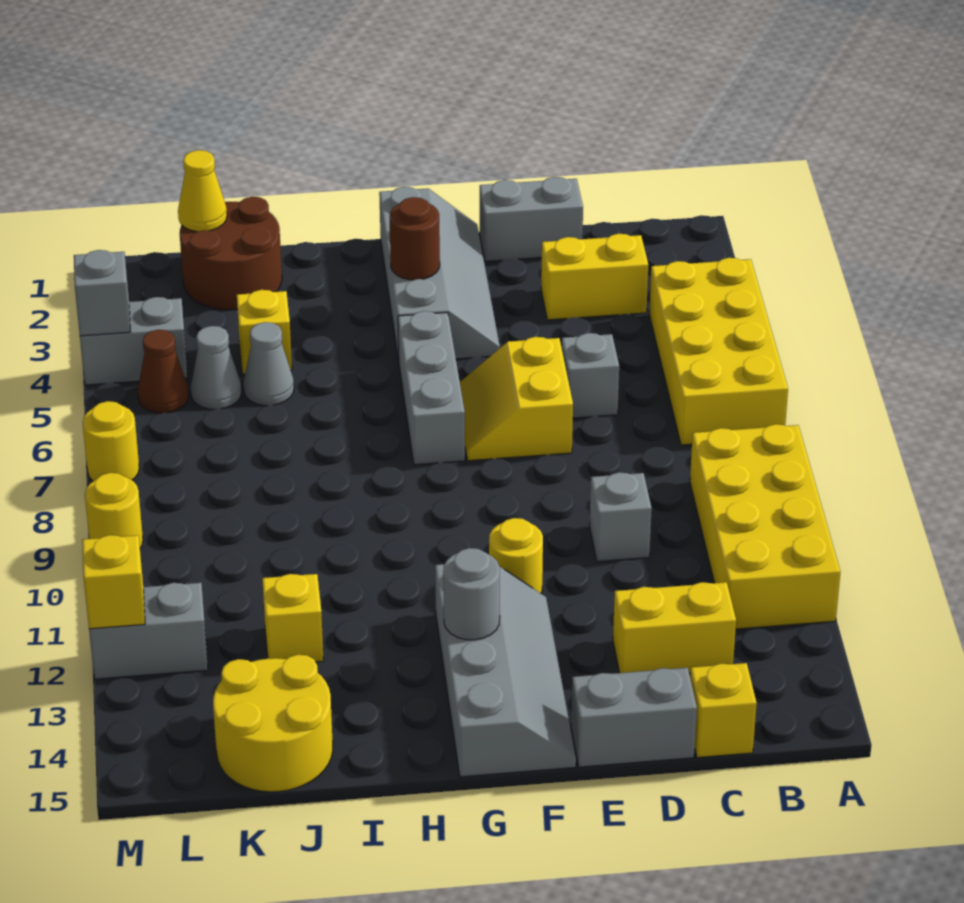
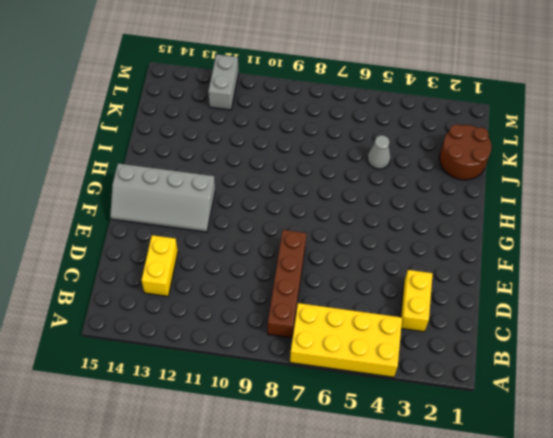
brown 1x4 brick [268,230,306,338] -> none
none -> yellow 2x4 brick [690,424,840,629]
none -> yellow 1x1 brick [690,663,757,758]
none -> grey 1x2 brick [480,177,583,261]
none -> grey 1x1 brick [562,333,619,418]

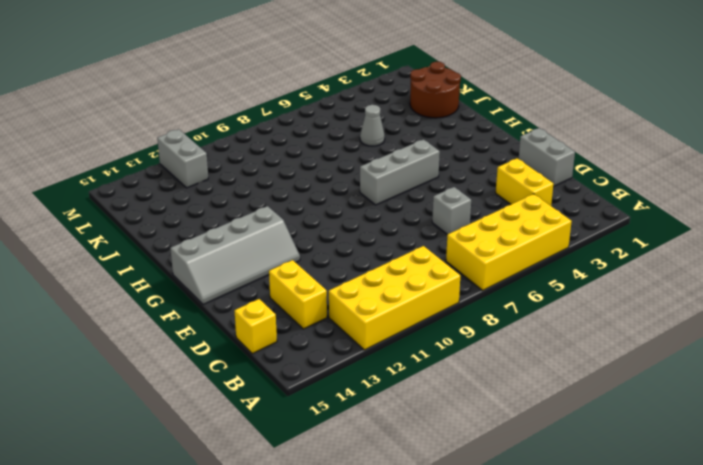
none -> grey 1x1 brick [590,472,652,562]
none -> grey 1x2 brick [571,668,697,767]
none -> yellow 2x2 slope [460,337,573,461]
none -> grey 2x4 slope [379,187,500,361]

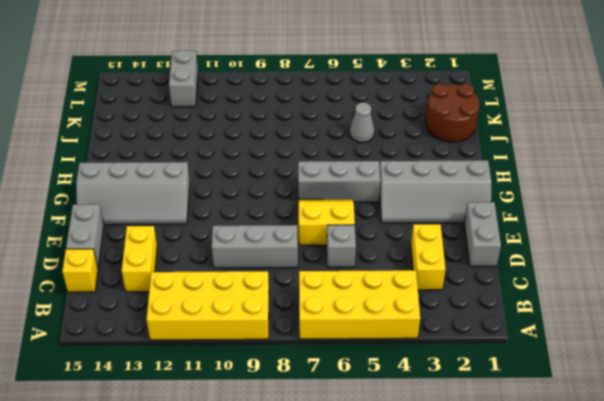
grey 1x3 brick [212,225,298,268] -> grey 1x1 brick [590,472,652,562]
none -> yellow 1x1 round brick [489,518,543,593]
none -> yellow 1x1 brick [237,290,292,374]
none -> yellow 1x1 brick [262,574,324,662]
none -> yellow 2x2 round brick [213,655,333,792]

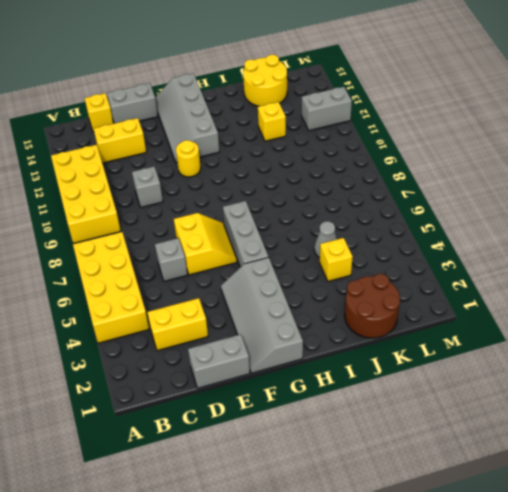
none -> grey 1x1 cone [191,326,241,409]
none -> grey 1x2 brick [80,297,187,385]
none -> brown 1x1 cone [138,330,189,413]
none -> yellow 1x1 round brick [83,401,139,481]

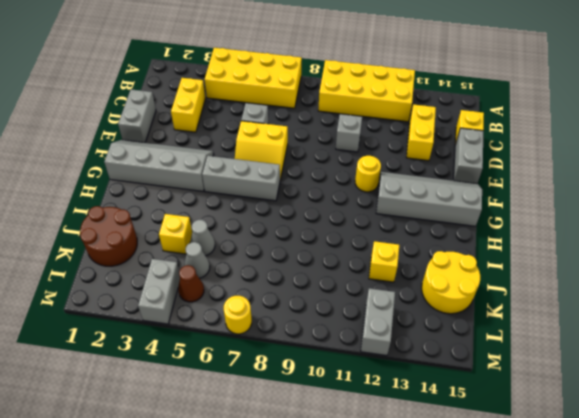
none -> yellow 1x1 round brick [85,473,143,548]
none -> brown 1x1 round brick [390,197,440,280]
none -> grey 1x1 round brick [443,548,500,640]
none -> yellow 1x1 cone [178,150,227,232]

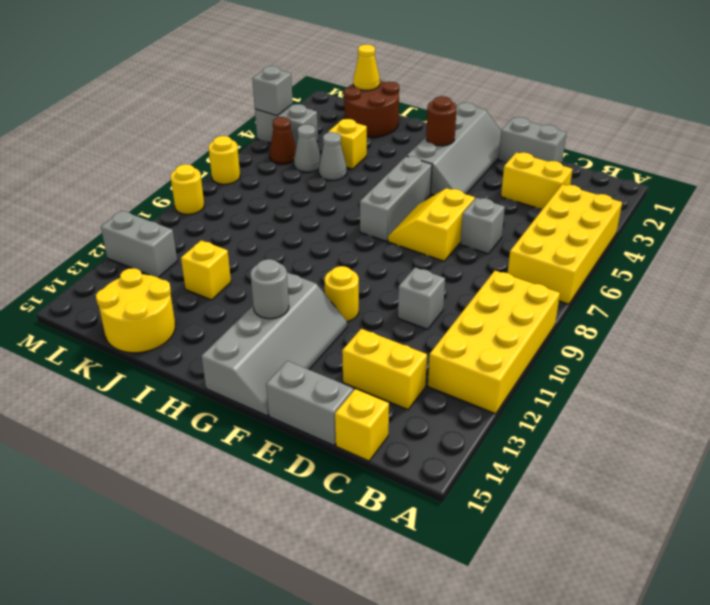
none -> yellow 1x1 brick [82,535,145,629]

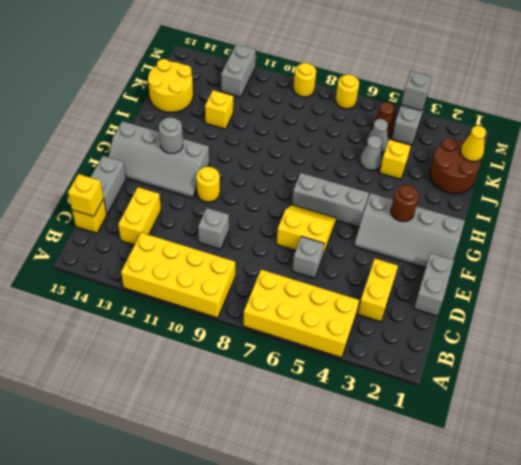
yellow 1x1 brick [68,174,104,216] -> yellow 1x1 brick moved to [82,535,145,629]

